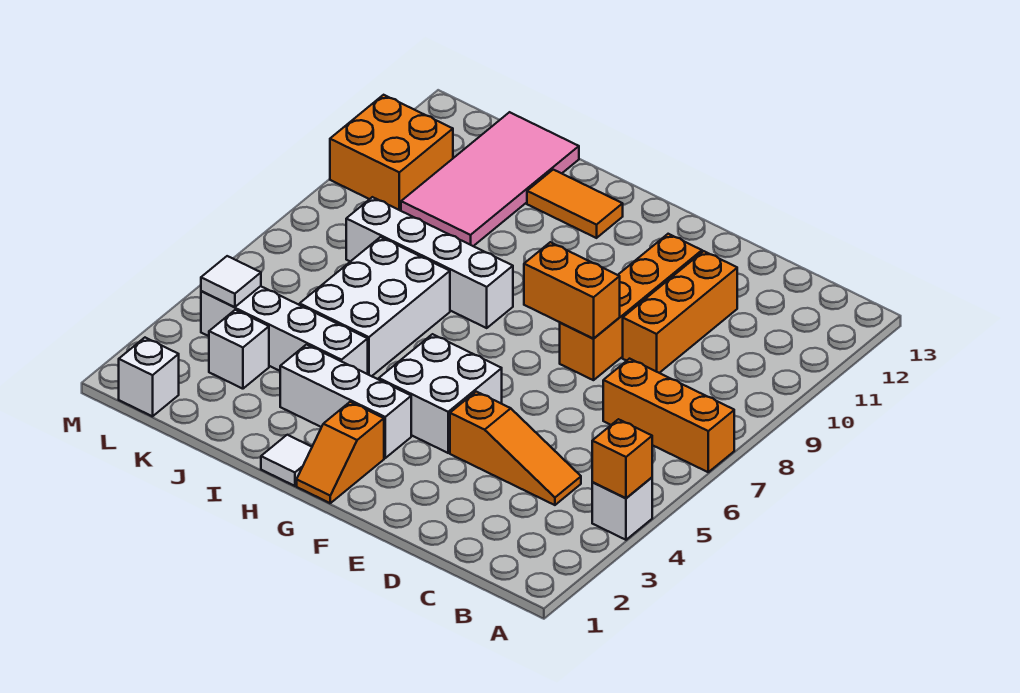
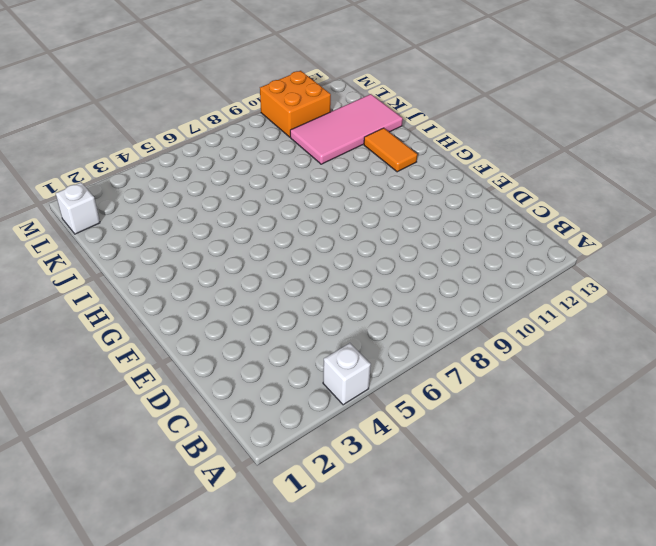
none -> orange 1x3 brick [603,359,734,472]
none -> orange 1x3 slope [450,392,581,505]
none -> orange 1x3 brick [623,251,737,373]

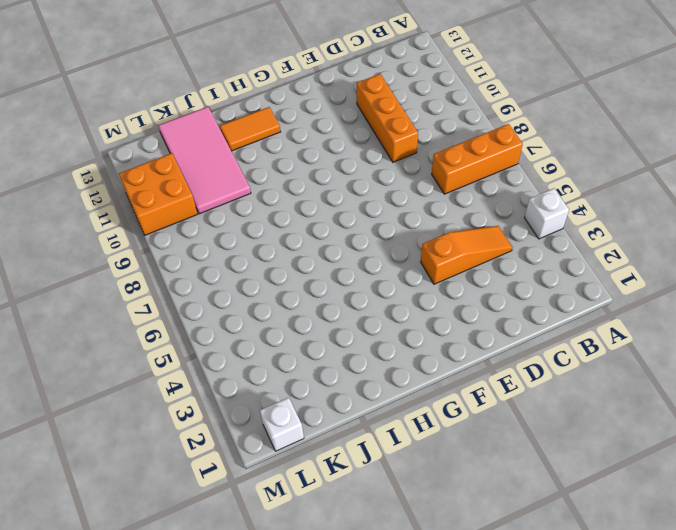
none -> orange 1x4 brick [560,234,702,380]
none -> white 2x2 brick [379,334,502,453]
none -> orange 1x2 slope [297,402,384,503]

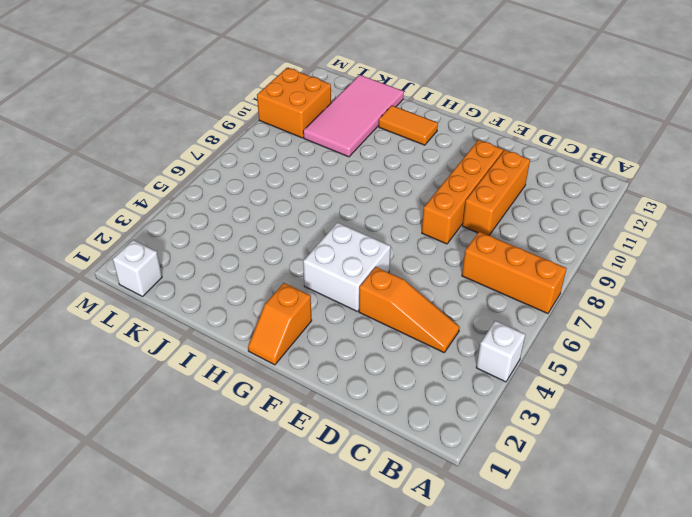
none -> white 1x3 brick [280,345,411,458]
none -> white 1x1 tile [261,435,312,486]
none -> white 1x4 brick [346,197,513,328]

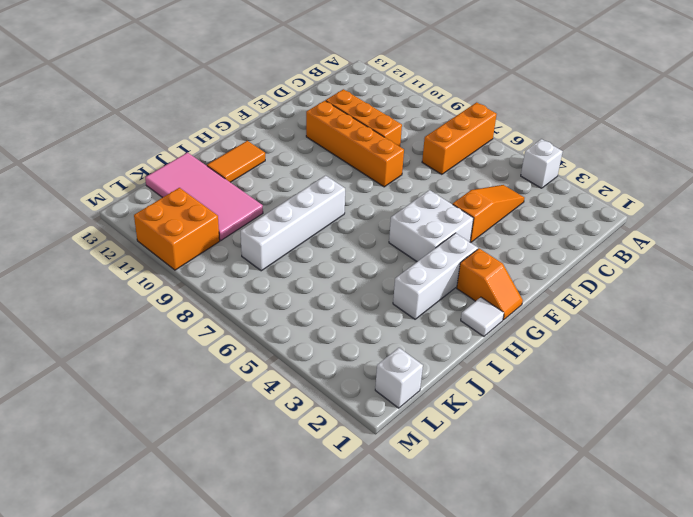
none -> white 1x4 brick [201,286,368,374]
none -> white 2x3 brick [300,237,450,376]
none -> white 1x1 brick [209,310,269,389]

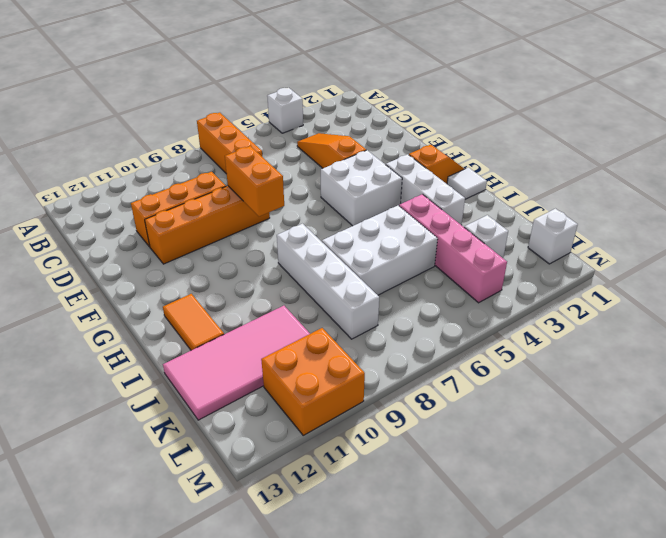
pink 1x4 brick [399,194,507,303] -> white 1x4 brick [201,286,368,374]
none -> orange 1x1 brick [592,419,652,498]
none -> white 1x1 tile [201,256,261,307]

